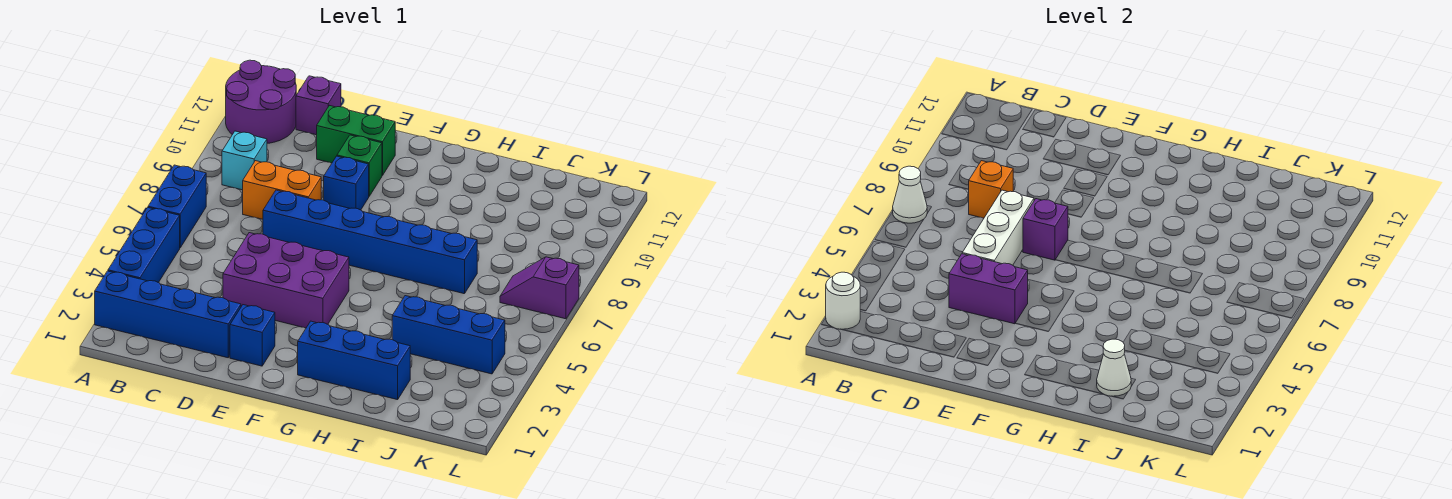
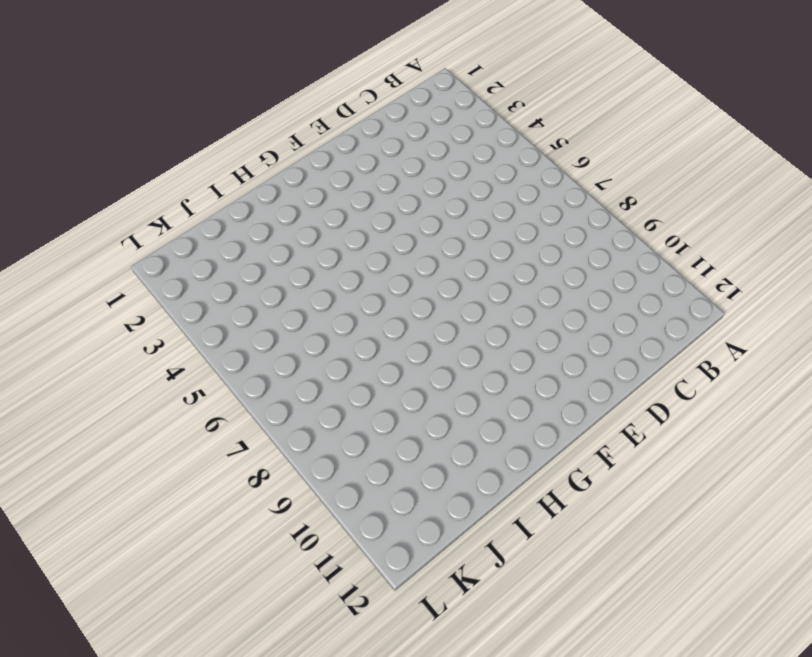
none -> blue 1x4 brick [95,271,241,358]
none -> blue 1x3 brick [108,208,180,283]
none -> blue 1x2 brick [148,165,206,248]

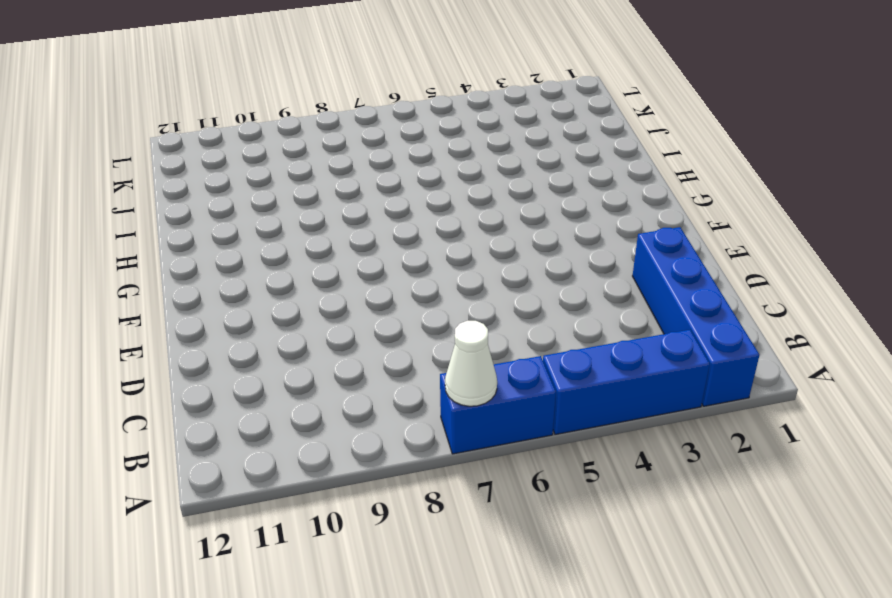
none -> purple 2x2 round brick [226,60,296,143]
none -> cyan 1x1 brick [222,131,267,190]
none -> orange 1x2 brick [243,161,321,219]

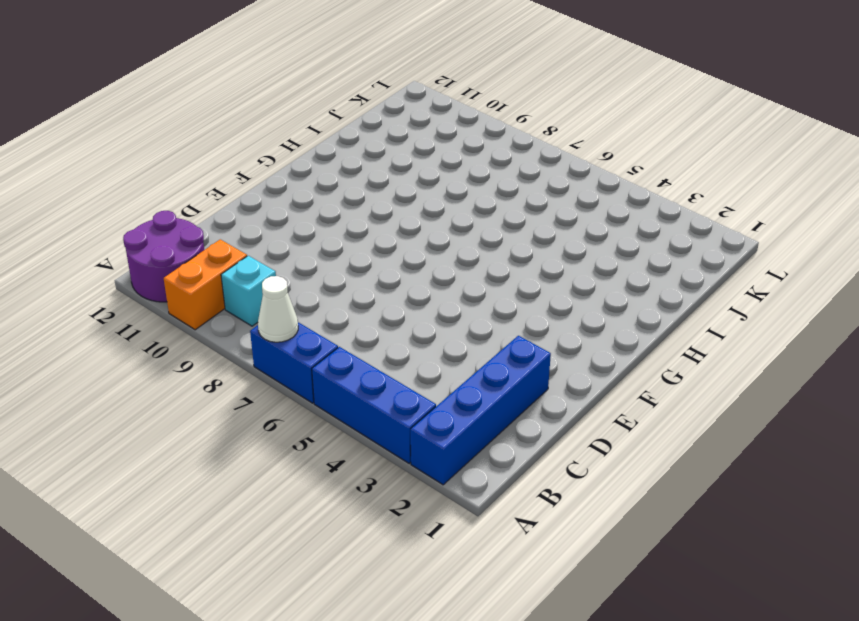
orange 1x2 brick [164,239,247,330] -> orange 1x2 brick moved to [243,161,321,219]
none -> purple 1x1 brick [296,76,341,135]
none -> purple 2x3 brick [223,233,349,328]
none -> blue 1x6 brick [263,190,477,294]

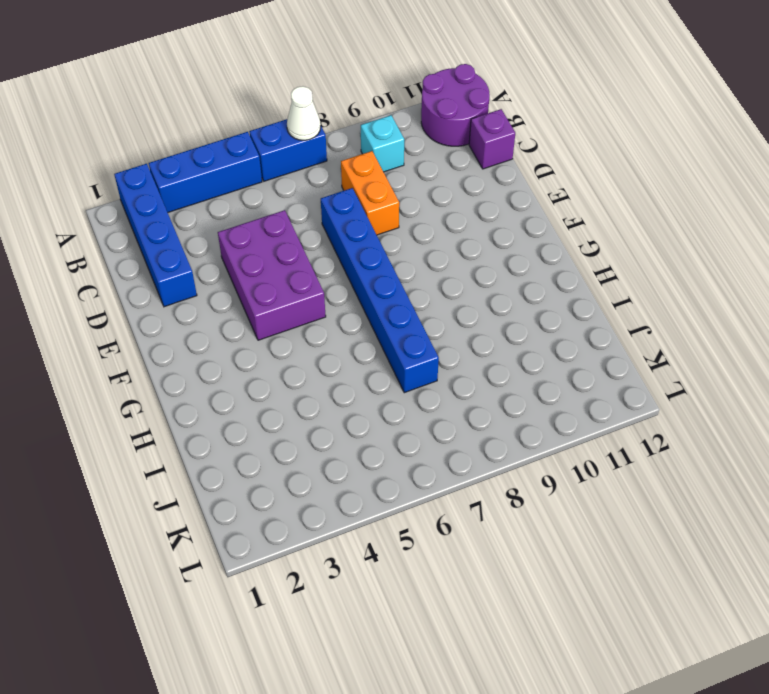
none -> green 1x2 brick [317,105,395,175]
none -> blue 1x1 brick [230,305,275,366]
none -> blue 1x1 brick [324,156,369,210]

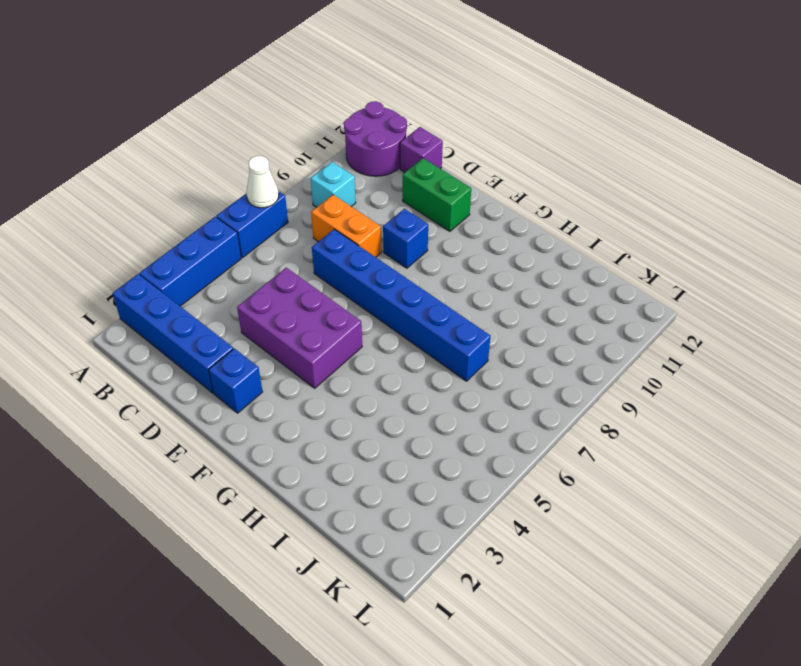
none -> green 1x1 brick [337,135,382,196]
none -> blue 1x3 brick [298,321,410,400]
none -> blue 1x3 brick [392,296,505,374]

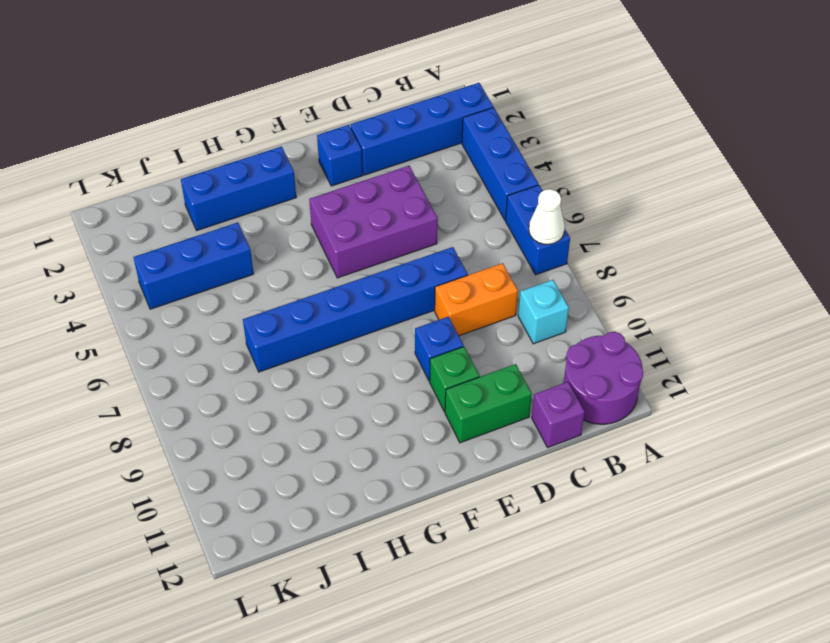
none -> purple 1x2 slope [500,257,579,319]
none -> white 1x1 round brick [826,272,860,329]
none -> orange 1x1 brick [968,161,1013,218]

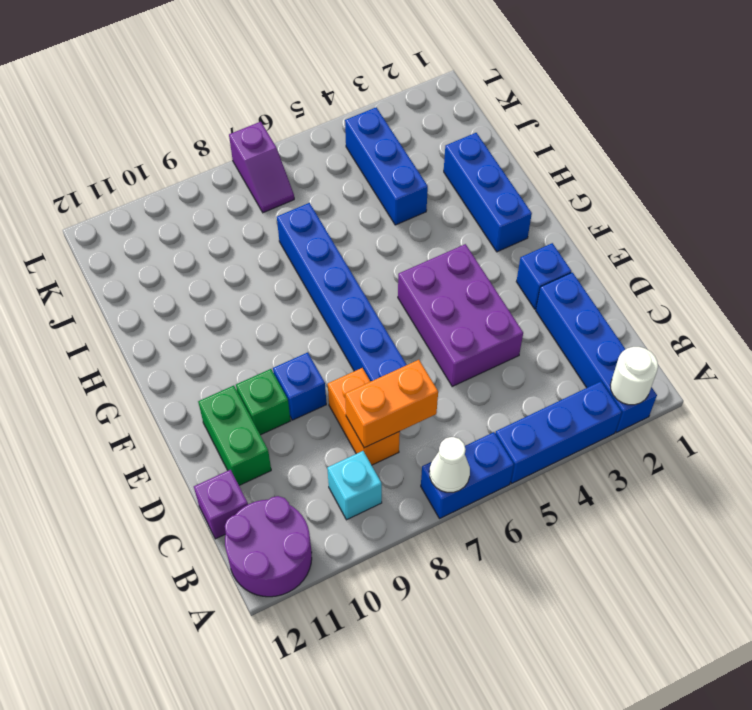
orange 1x2 brick [345,360,438,448] -> orange 1x1 brick [968,161,1013,218]
none -> purple 1x2 brick [949,254,1028,324]
none -> white 1x3 brick [962,190,1034,265]
none -> purple 1x1 brick [1023,199,1068,260]

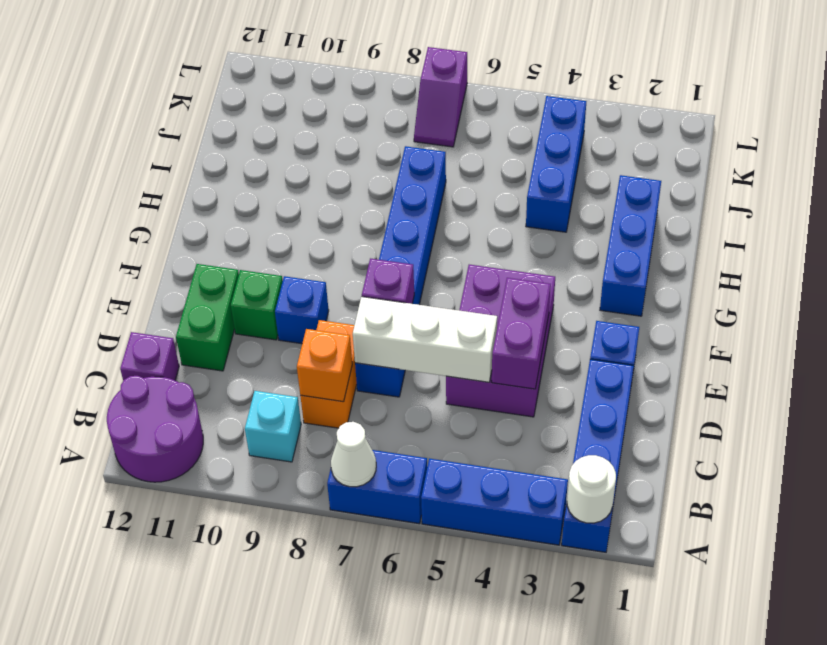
none -> white 1x1 cone [1097,339,1131,396]

